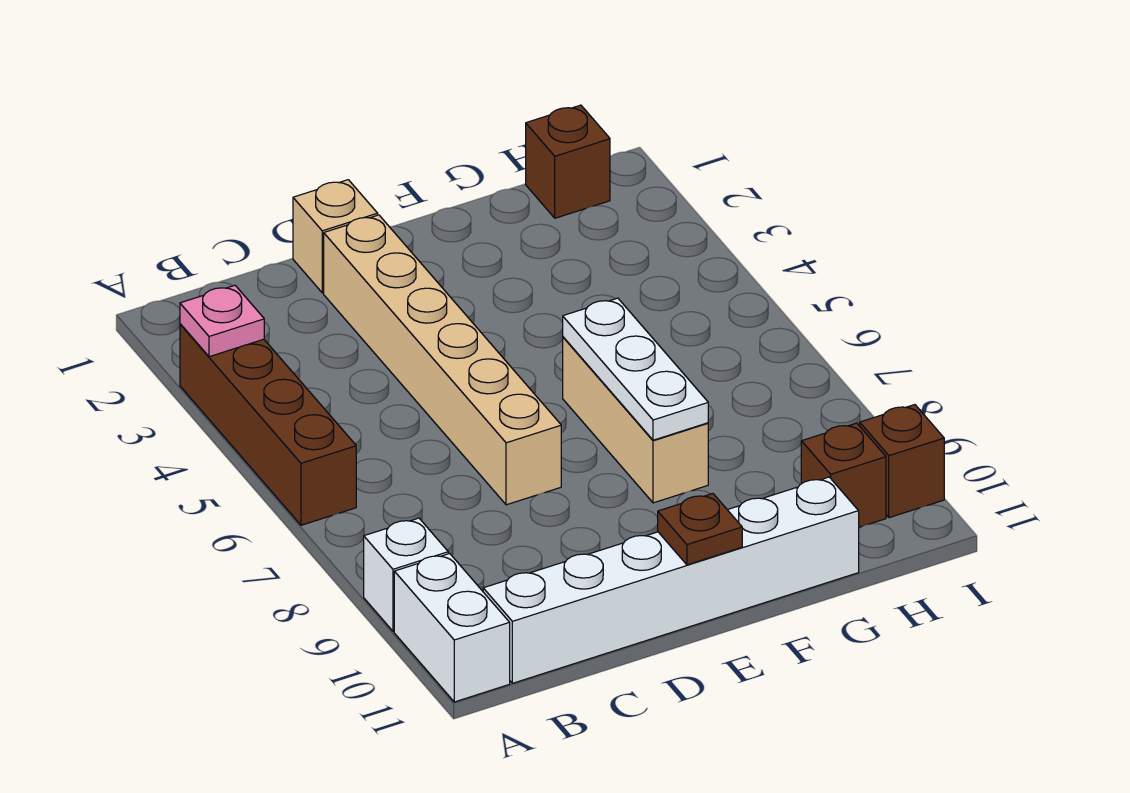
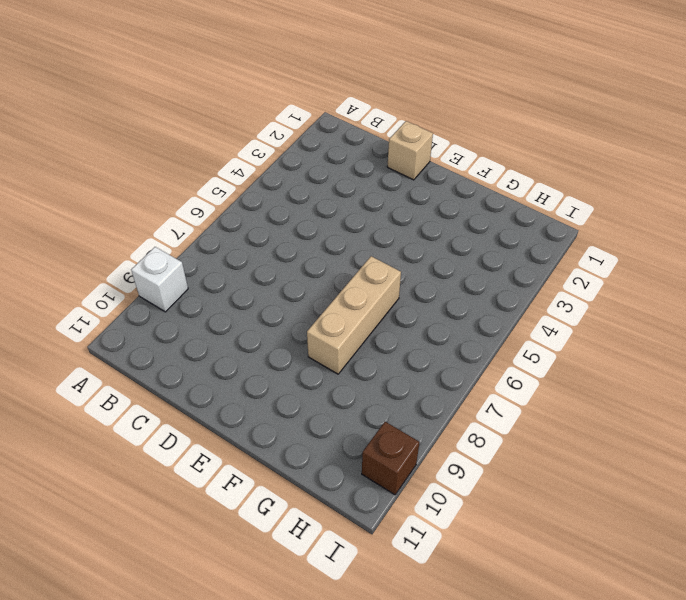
none -> brown 1x4 brick [180,324,356,525]
none -> white 1x2 brick [394,553,510,702]
none -> white 1x6 brick [483,477,859,683]

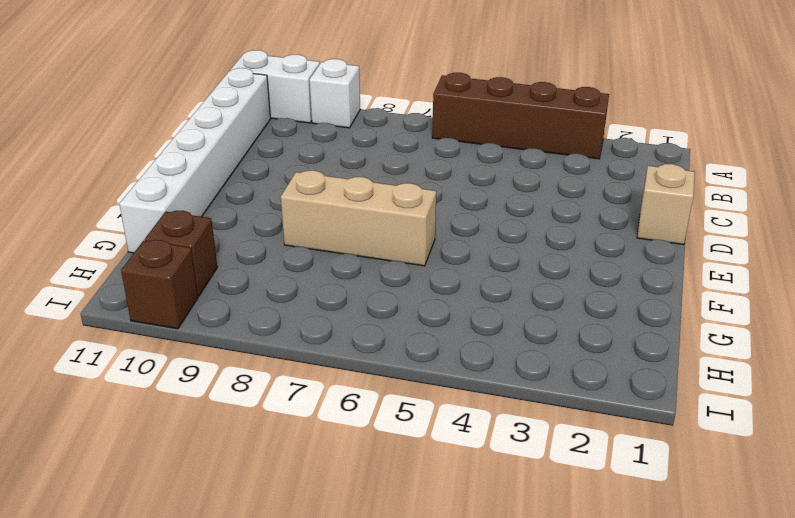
none -> tan 1x6 brick [324,215,561,505]
none -> brown 1x1 brick [526,105,610,218]
none -> pink 1x1 plate [180,285,264,357]

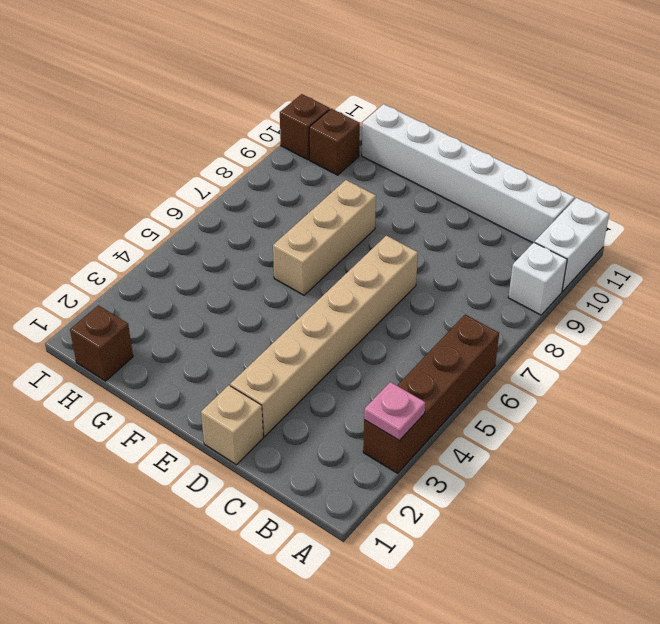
none -> brown 1x1 plate [658,494,742,565]
none -> white 1x3 plate [563,298,708,440]

